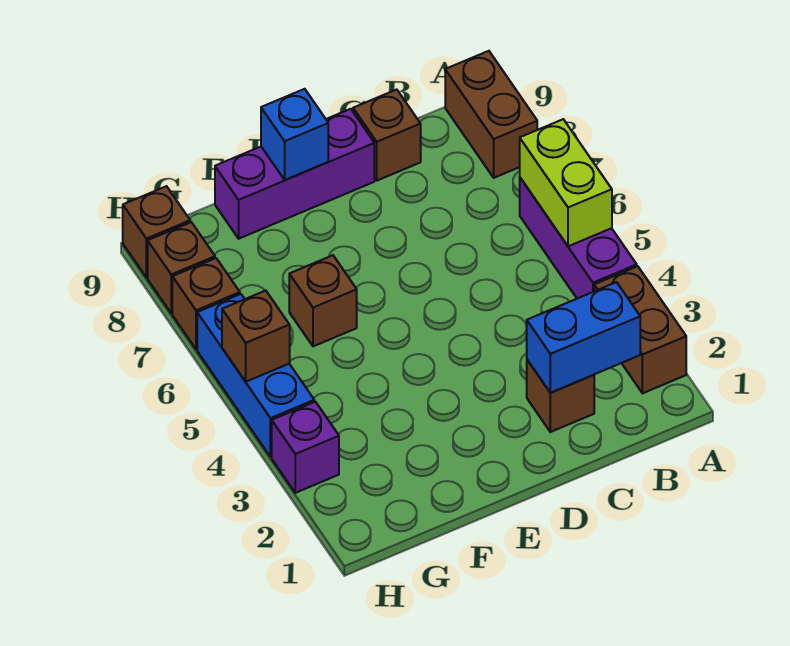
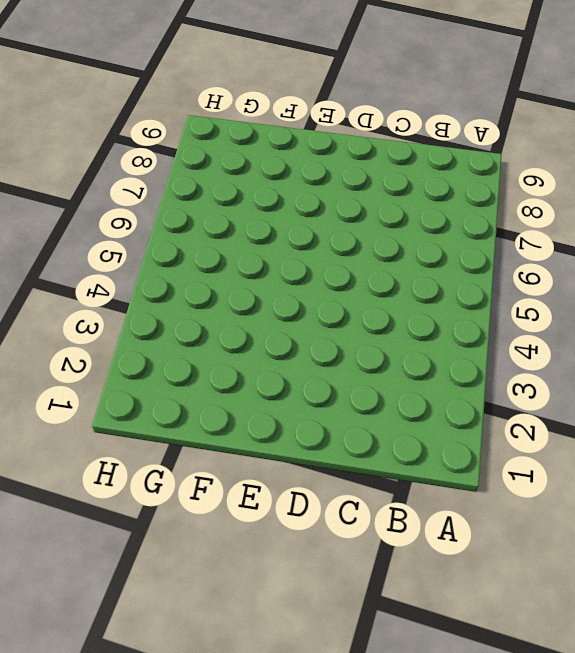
none -> brown 1x2 brick [594,266,686,393]
none -> purple 1x3 brick [520,178,637,298]
none -> brown 1x2 brick [445,51,537,178]

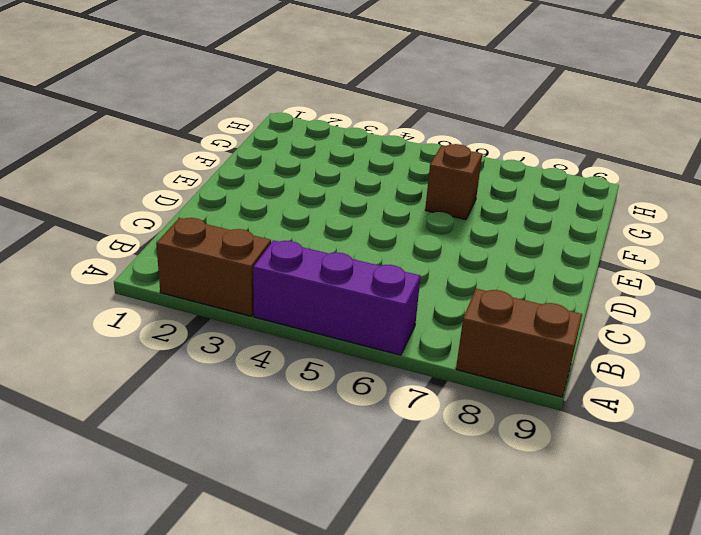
none -> brown 1x1 brick [527,360,594,432]
none -> brown 1x1 brick [353,90,421,181]
none -> purple 1x3 brick [215,109,374,239]

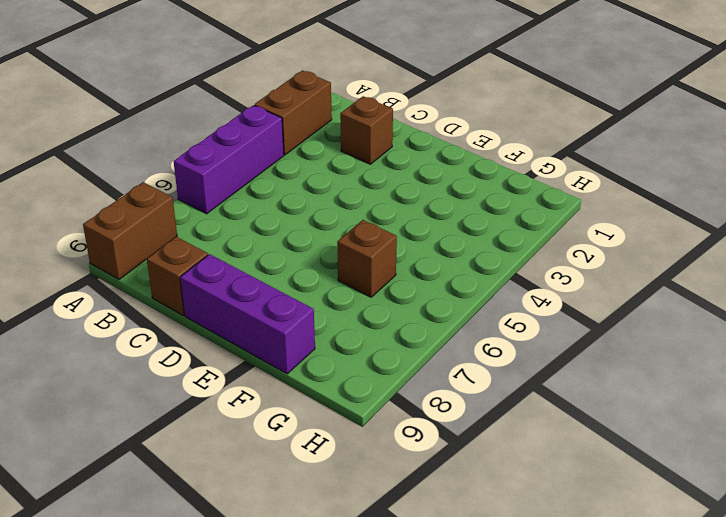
none -> purple 1x1 brick [272,402,339,493]
none -> blue 1x3 brick [197,294,314,457]
none -> brown 1x1 brick [172,258,240,349]

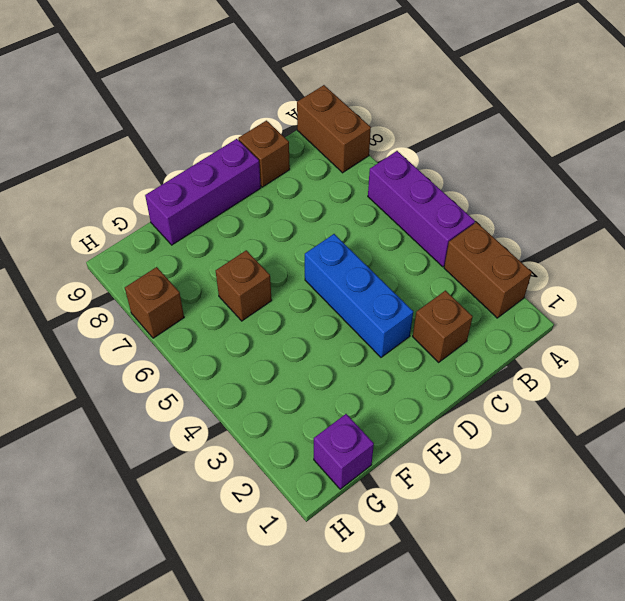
blue 1x3 brick [305,234,413,357] -> blue 1x3 brick moved to [197,294,314,457]
purple 1x1 brick [314,414,374,489] -> purple 1x1 brick moved to [272,402,339,493]
none -> brown 1x1 brick [148,222,215,313]
none -> brown 1x1 brick [123,186,190,277]
none -> lime 1x2 brick [520,119,612,246]

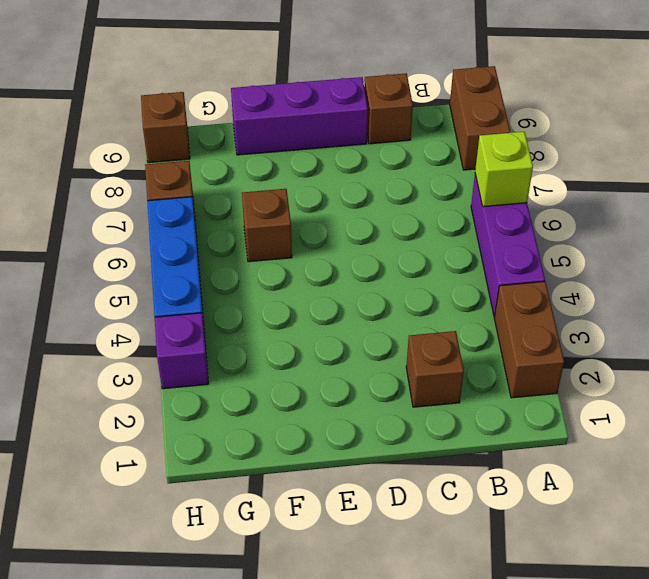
lime 1x1 brick [475,132,533,207] -> lime 1x2 brick [520,119,612,246]
none -> brown 1x1 brick [148,222,215,313]
none -> blue 1x2 brick [527,282,640,393]
none -> blue 1x1 brick [261,89,328,180]

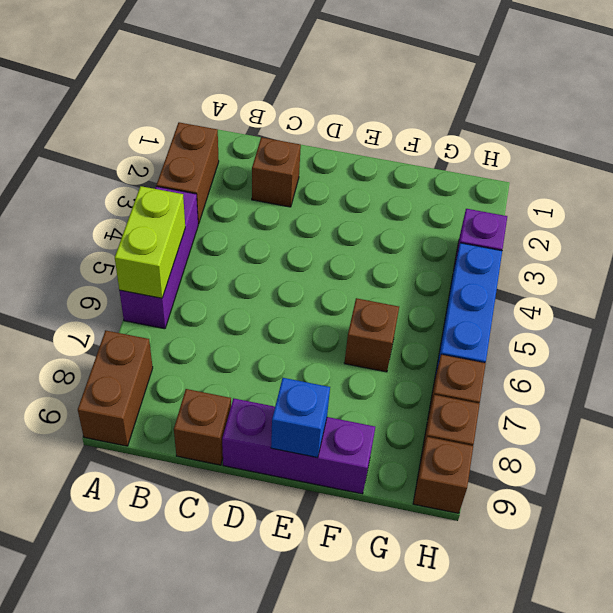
none -> blue 1x2 brick [527,282,640,393]
none -> brown 1x1 brick [222,291,290,382]

